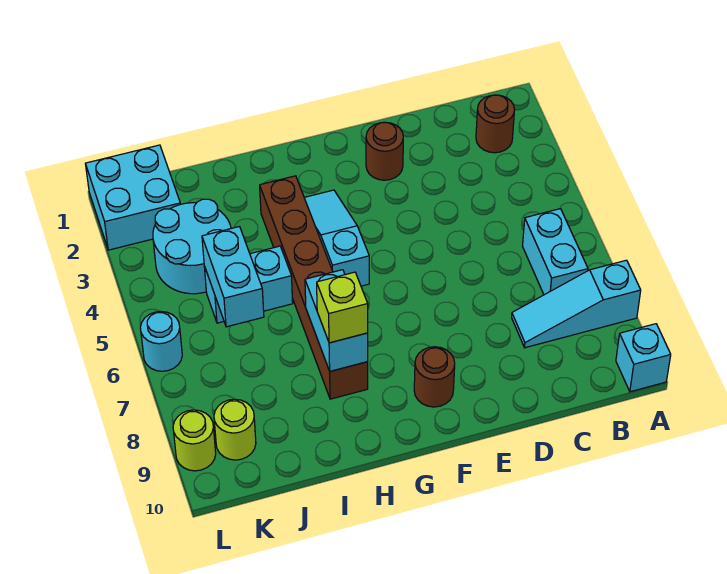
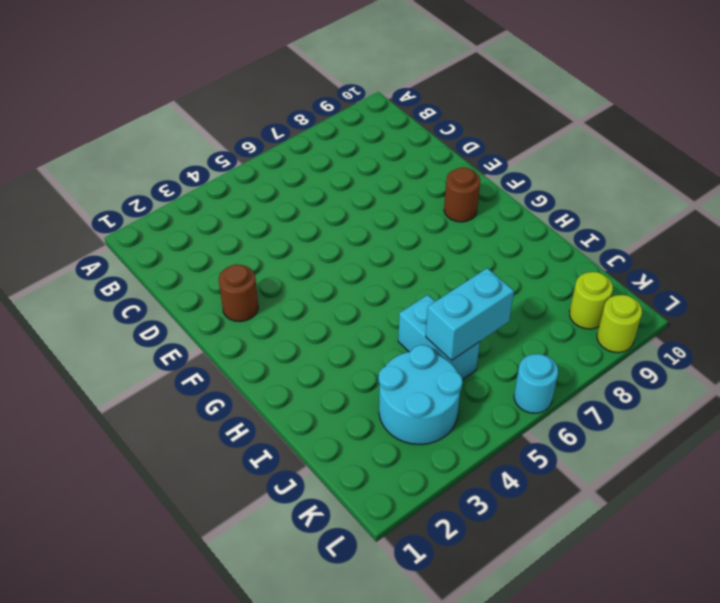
none -> cyan 1x3 slope [512,260,641,348]
none -> cyan 1x1 brick [616,324,671,392]
none -> brown 1x1 round brick [476,95,515,153]

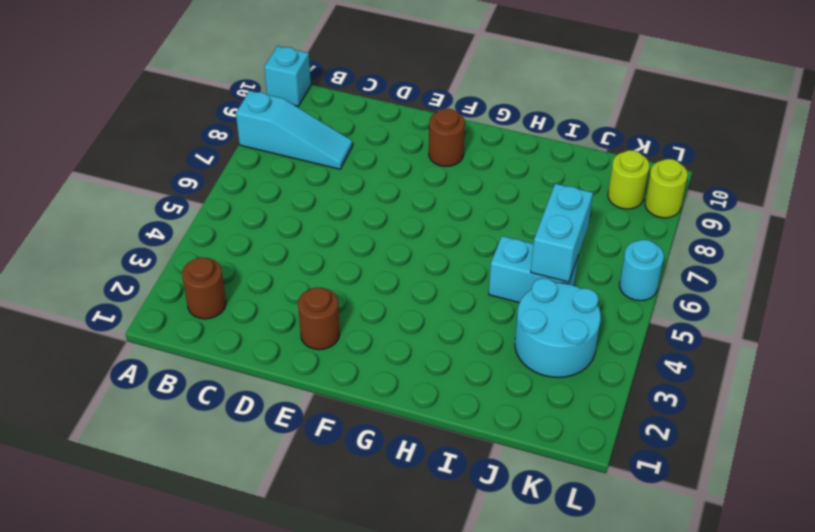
none -> cyan 1x2 brick [523,209,588,295]
none -> cyan 1x3 slope [304,190,369,286]
none -> brown 1x6 brick [260,176,368,399]

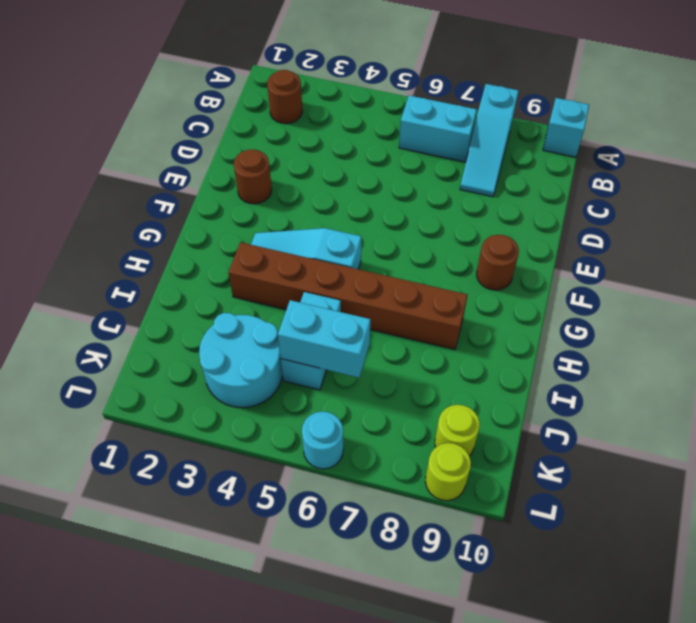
none -> cyan 2x2 brick [85,145,180,250]
none -> cyan 1x2 brick [305,270,368,371]
none -> lime 1x1 brick [317,272,368,343]

